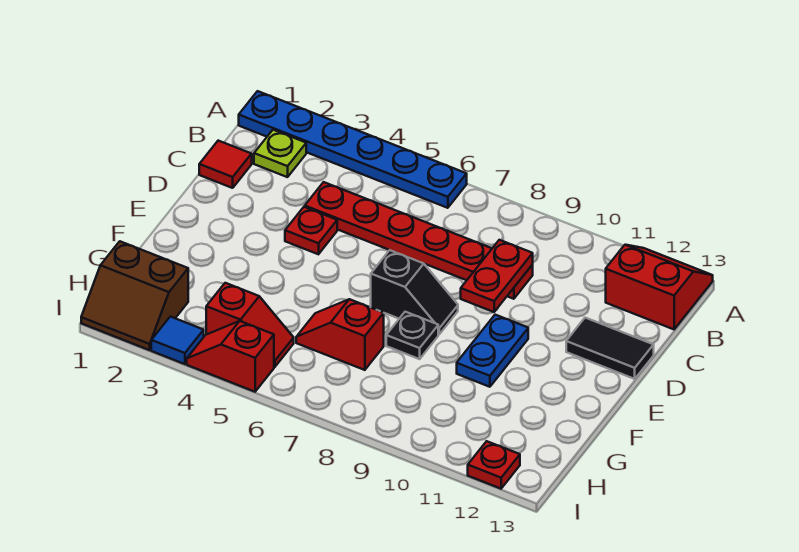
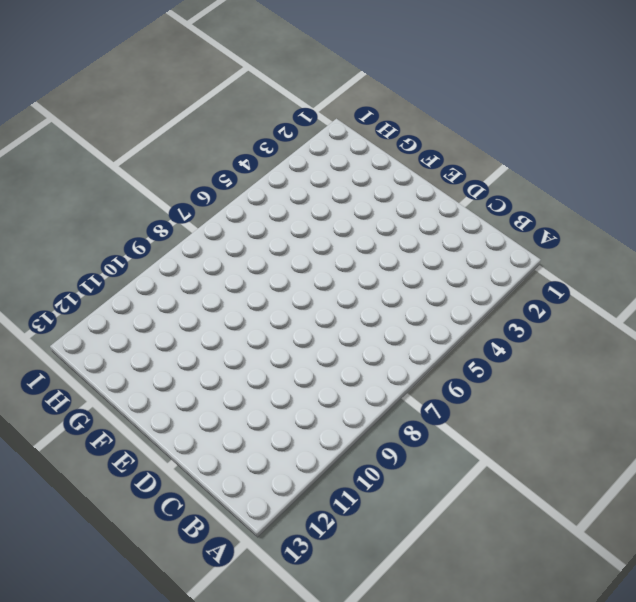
none -> blue 1x6 plate [239,91,467,208]
none -> red 2x2 slope [606,245,713,329]
none -> lime 1x1 plate [254,130,306,177]

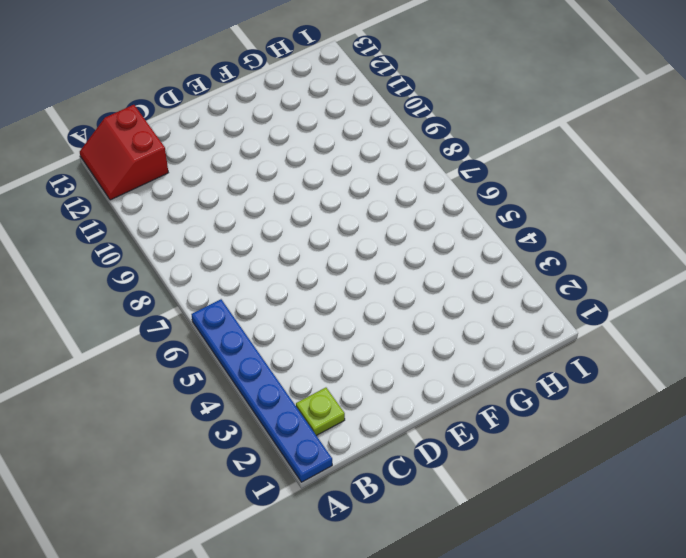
none -> red 1x1 tile [199,141,252,188]
none -> red 1x6 plate [305,182,533,299]
none -> red 1x1 plate [285,207,337,254]

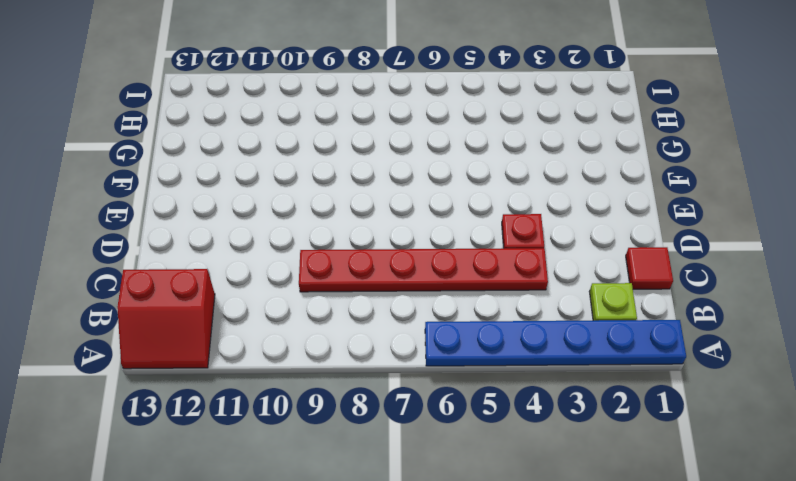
none -> black 1x2 tile [566,318,654,379]
none -> black 1x2 slope [371,250,458,334]
none -> blue 1x2 plate [457,315,528,387]

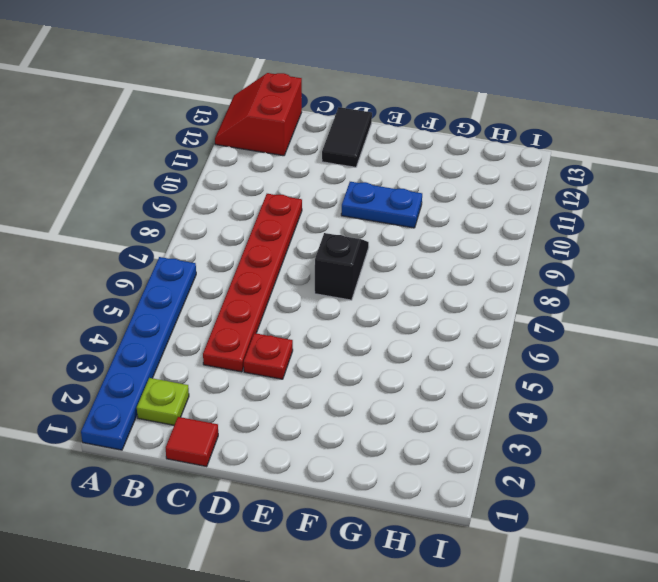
none -> black 1x1 plate [386,312,438,359]
none -> red 1x2 slope [296,299,384,370]
none -> brown 2x2 slope [81,241,188,350]

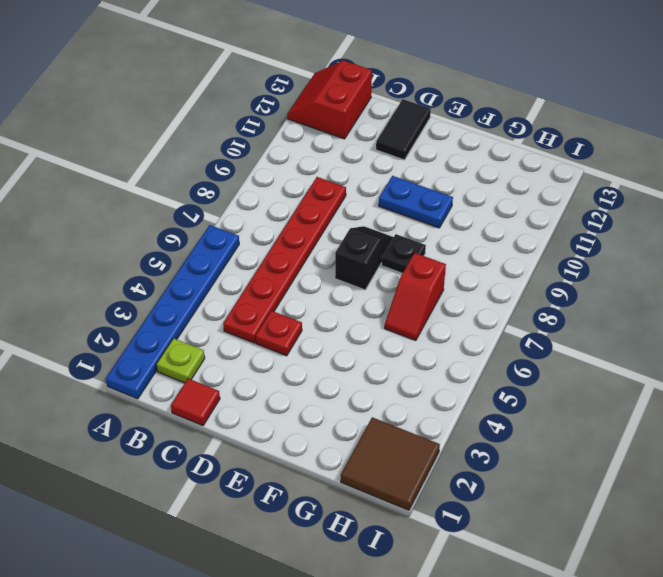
brown 2x2 tile [341,417,440,510] -> brown 2x2 slope [81,241,188,350]
none -> red 1x2 slope [206,283,294,367]
none -> blue 1x1 tile [151,317,204,364]
none -> red 1x2 slope [187,321,274,392]

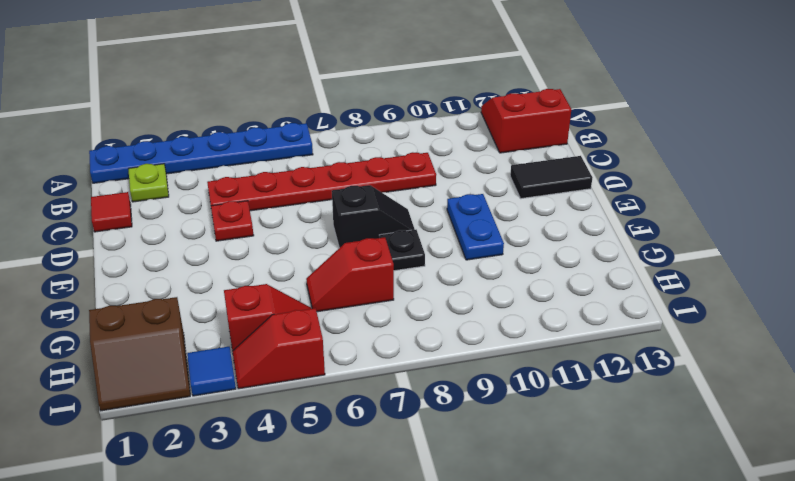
none -> red 1x1 plate [468,441,520,489]
none -> red 1x2 plate [461,240,533,312]

